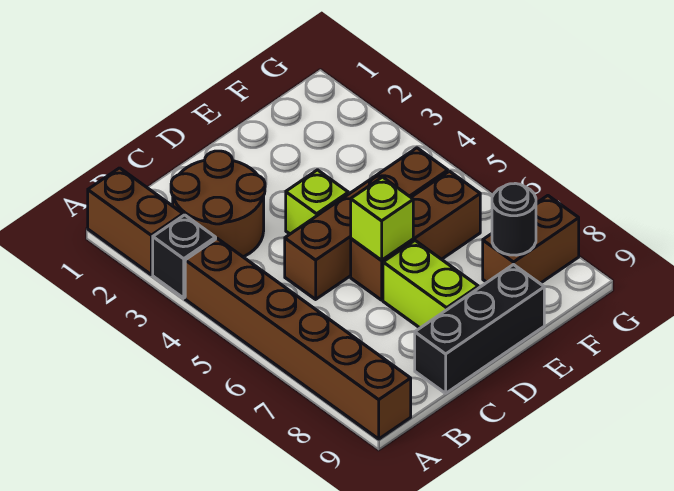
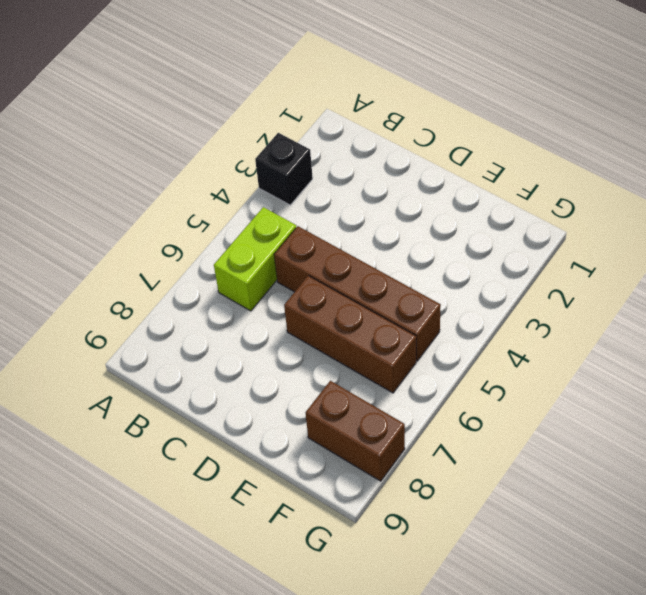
lime 1x2 brick [214,207,296,311] -> lime 1x2 brick moved to [383,241,478,328]
none -> brown 1x2 brick [88,168,183,274]
none -> brown 1x6 brick [185,239,411,439]
none -> brown 2x2 round brick [171,151,265,257]

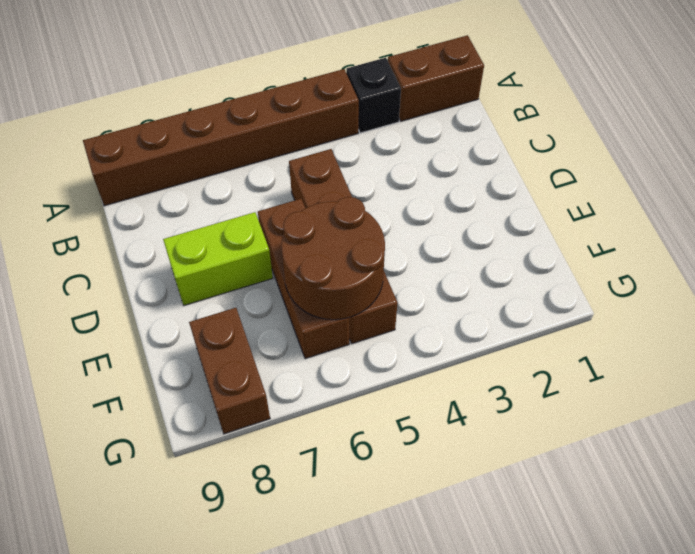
brown 2x2 round brick [281,197,385,320] -> brown 2x2 round brick moved to [171,151,265,257]
none -> black 1x3 brick [415,264,544,393]
none -> lime 1x1 brick [286,170,348,234]
none -> lime 1x1 brick [351,177,413,260]

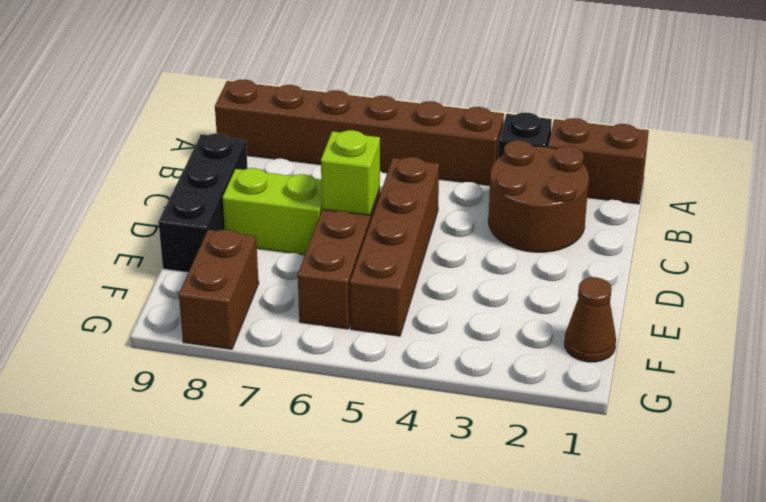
brown 1x1 cone [565,277,616,362] -> none
none -> lime 1x1 brick [286,170,348,234]
none -> black 1x1 round brick [492,183,536,255]

